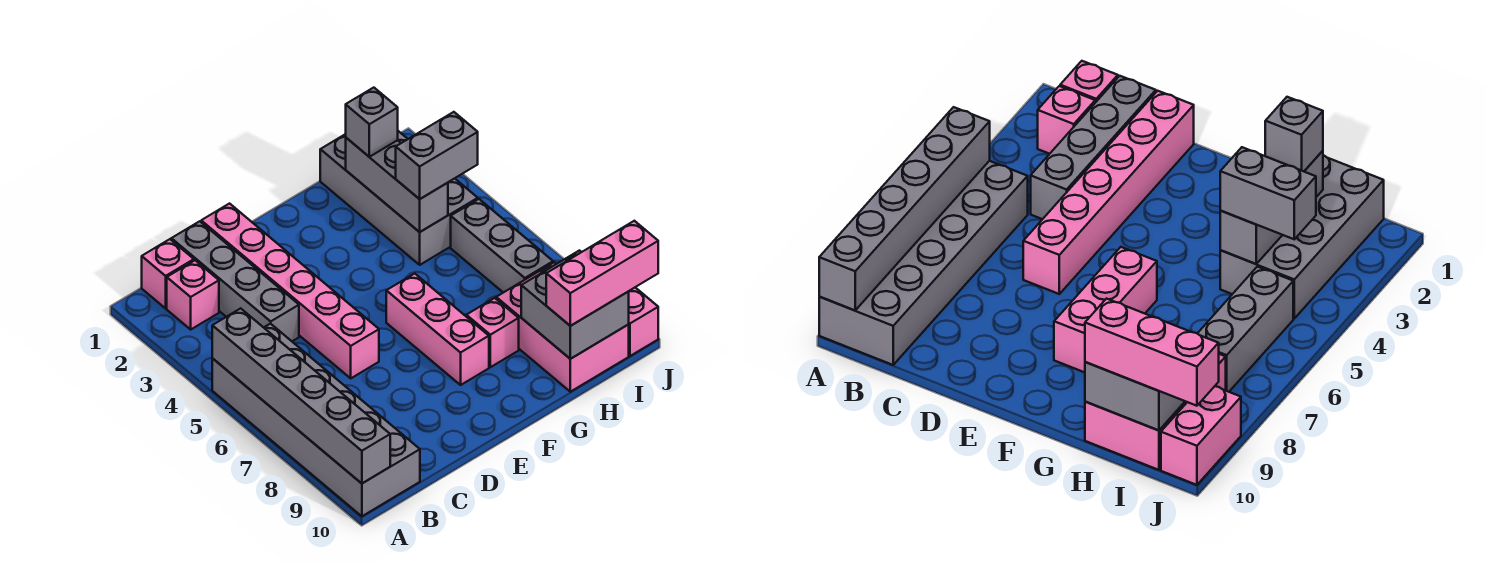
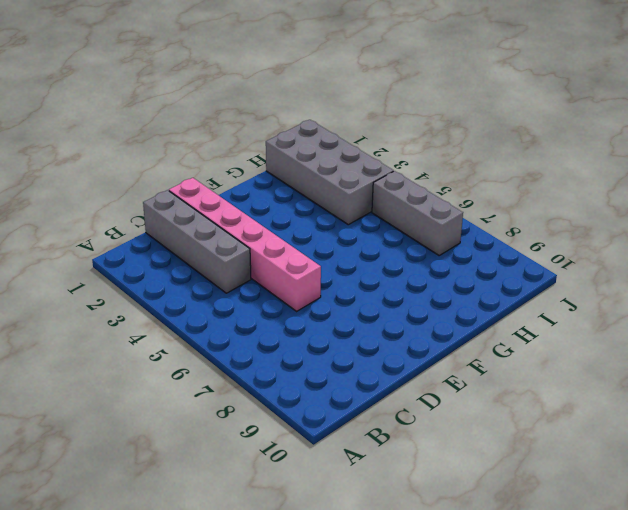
none -> grey 2x6 brick [212,323,420,516]
none -> pink 1x1 brick [142,239,194,308]
none -> pink 1x1 brick [167,260,219,329]

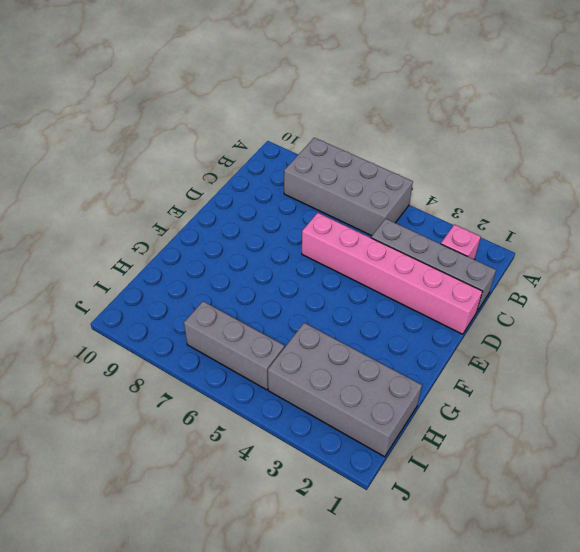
grey 2x4 brick [284,138,413,236] -> grey 2x6 brick [212,323,420,516]
none -> pink 1x1 brick [142,239,194,308]
none -> pink 1x3 brick [386,274,489,385]
none -> pink 1x1 brick [466,298,519,367]

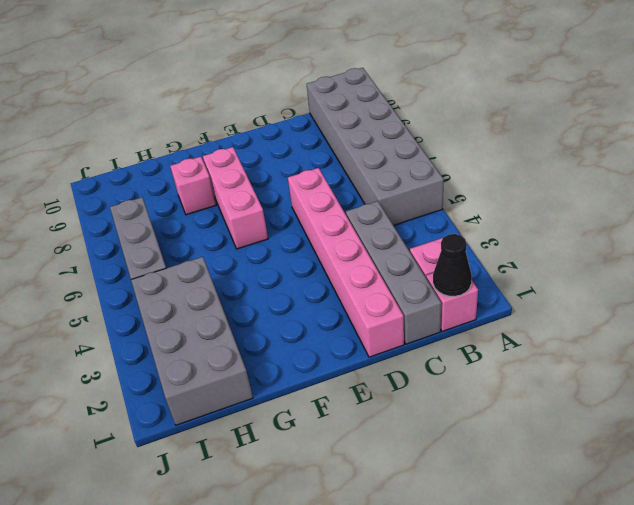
black 1x1 cone [433,234,472,296] -> none
none -> pink 2x3 brick [496,262,629,392]
none -> pink 1x2 brick [628,288,658,356]
none -> grey 1x6 brick [212,308,390,483]

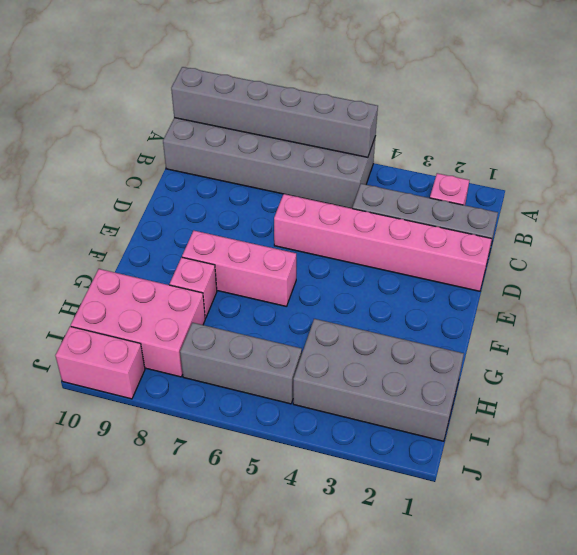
none -> pink 1x1 brick [142,239,194,308]
none -> grey 1x3 brick [346,138,448,232]
none -> grey 2x2 brick [521,251,629,359]

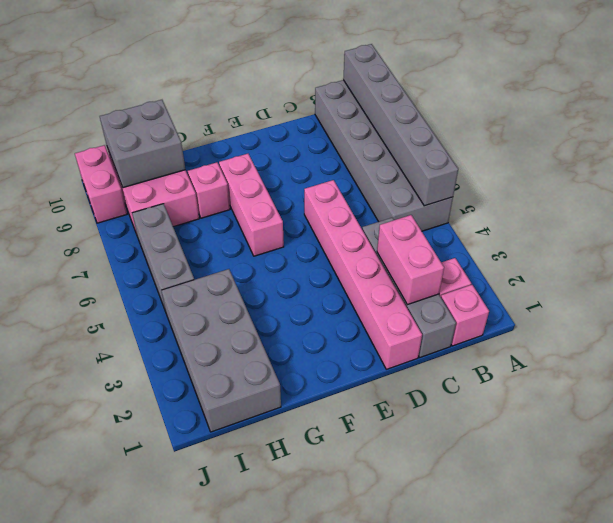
pink 1x2 brick [377,215,444,305] -> none
none -> grey 1x3 brick [346,138,448,232]
none -> grey 1x1 brick [346,88,398,157]
none -> grey 1x2 brick [396,112,478,199]

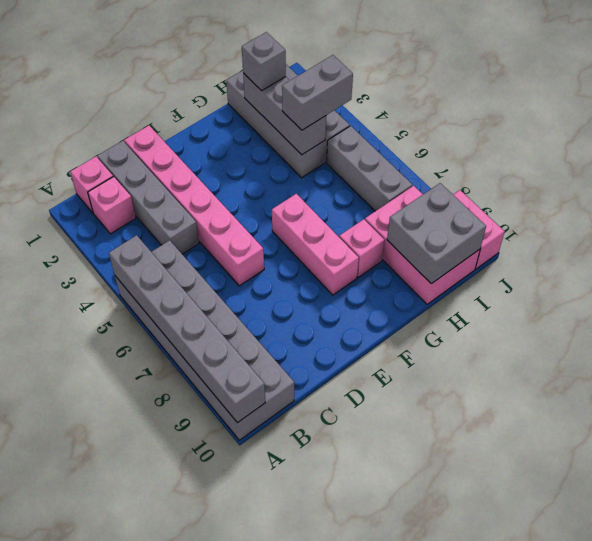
none -> pink 1x3 brick [546,221,658,326]

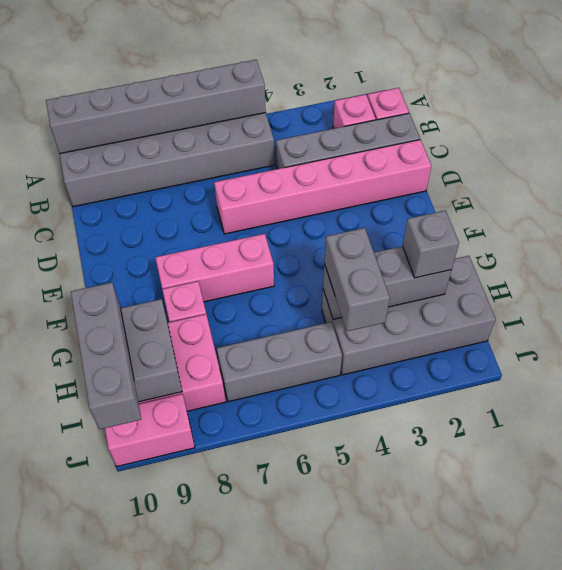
grey 1x3 brick [71,283,141,429] -> pink 1x3 brick [546,221,658,326]

